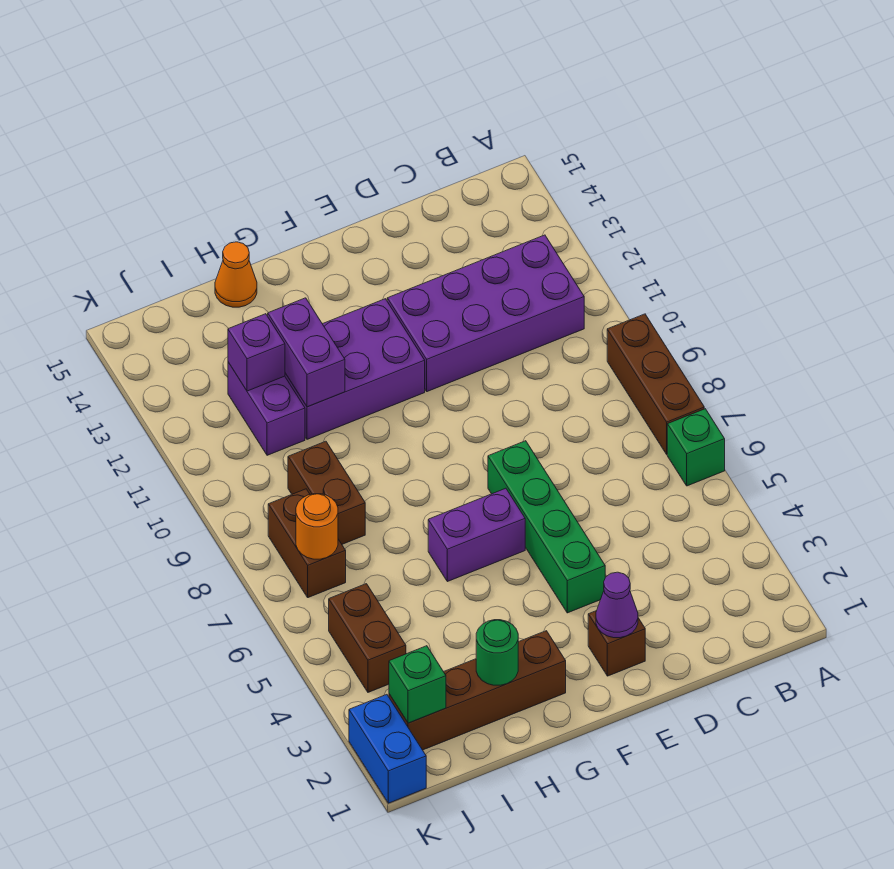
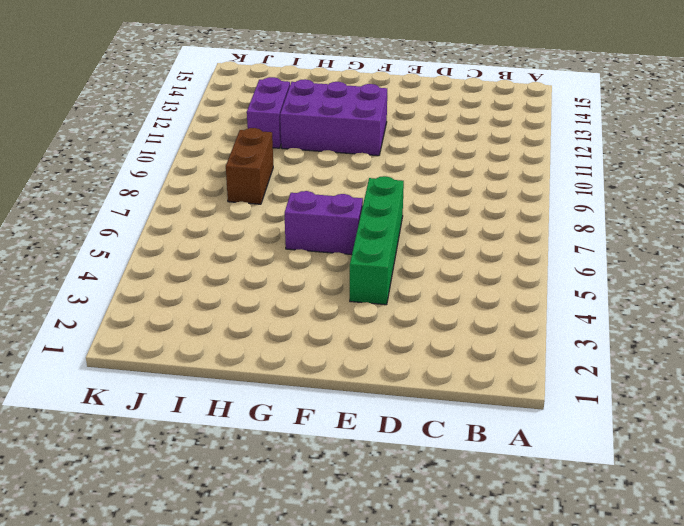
none -> green 1x1 brick [667,409,725,486]
none -> brown 1x3 brick [607,314,704,454]
none -> purple 2x4 brick [387,235,584,392]

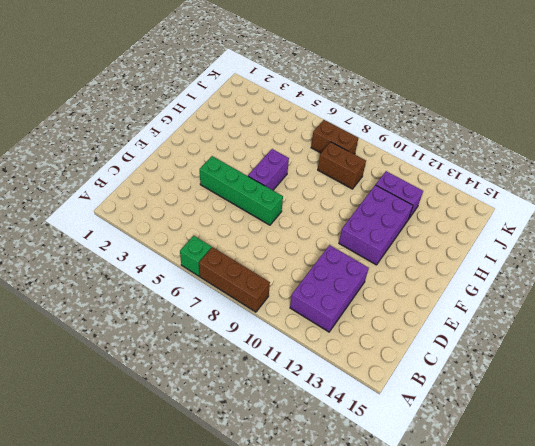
purple 2x3 brick [290,245,369,332] -> purple 2x4 brick [387,235,584,392]
none -> brown 1x1 brick [588,611,645,676]
none -> brown 1x4 brick [389,631,566,750]
none -> orange 1x1 cone [215,242,257,307]

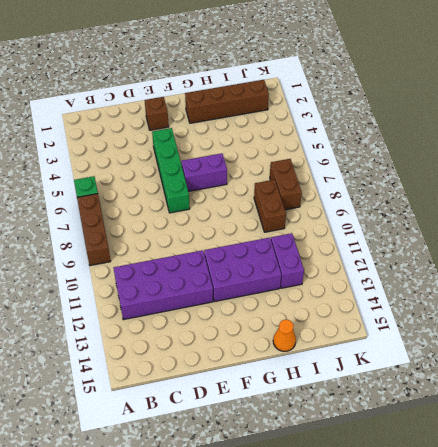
none -> brown 1x2 brick [329,584,406,692]
none -> blue 1x2 brick [349,694,426,803]
none -> purple 1x1 cone [596,572,638,638]

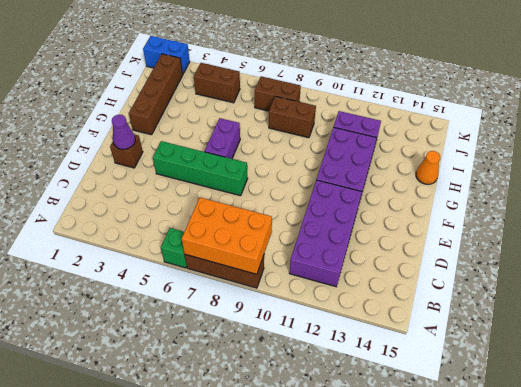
orange 2x3 brick [182,198,272,274] -> none
none -> green 1x1 round brick [476,620,518,685]
none -> purple 1x2 brick [268,298,345,407]
none -> purple 1x1 brick [228,314,285,391]

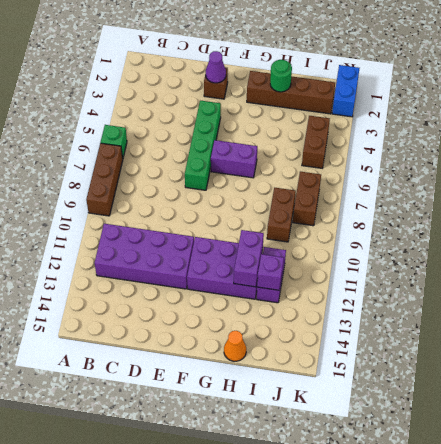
none -> green 1x1 brick [389,646,446,723]
none -> orange 1x1 round brick [296,494,338,559]

